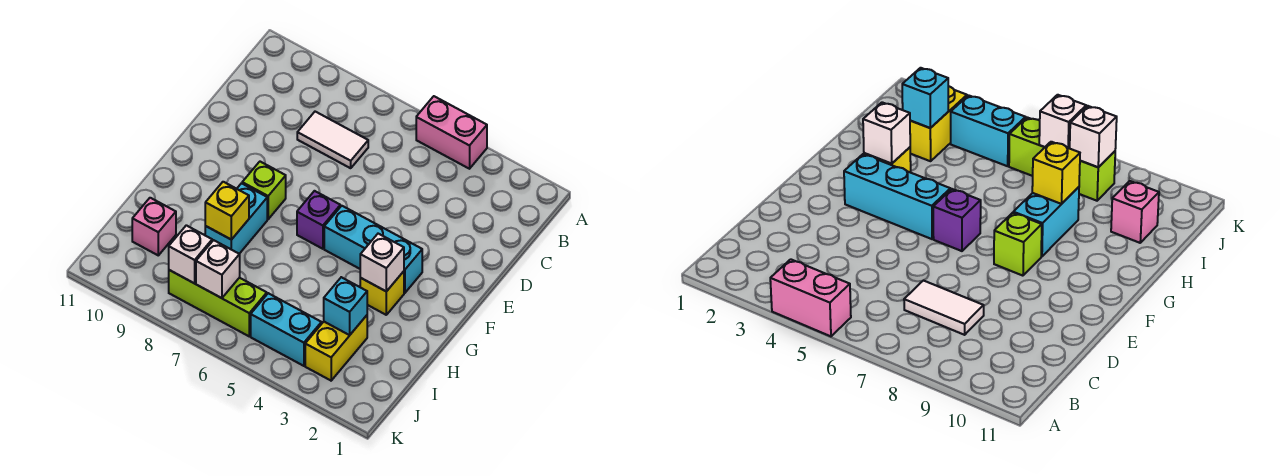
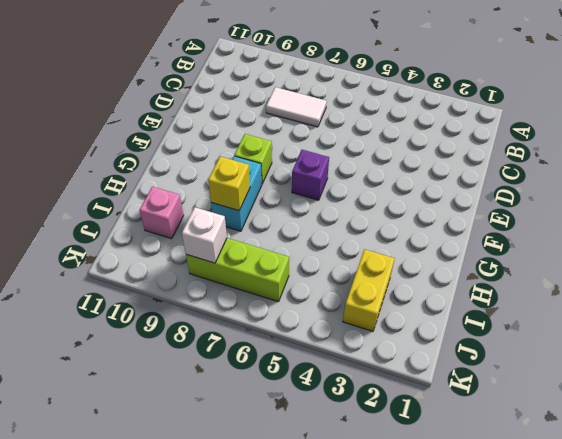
none -> pink 1x2 brick [416,96,487,169]
none -> cyan 1x3 brick [324,206,422,293]
none -> yellow 1x1 brick [360,271,404,315]

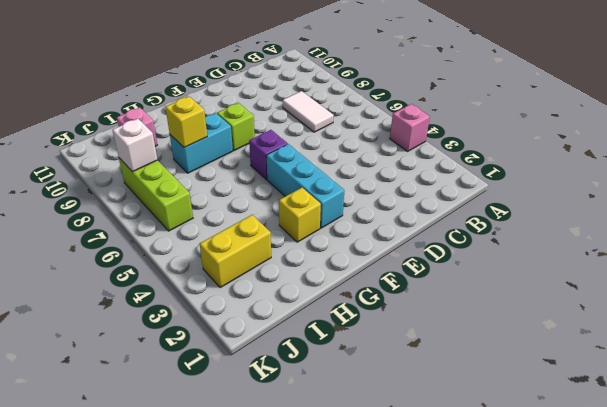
pink 1x1 brick [390,104,430,151] -> pink 1x2 brick [416,96,487,169]
none -> cyan 1x2 brick [251,293,321,366]
none -> white 1x1 brick [360,234,404,291]
none -> cyan 1x1 brick [324,277,367,335]

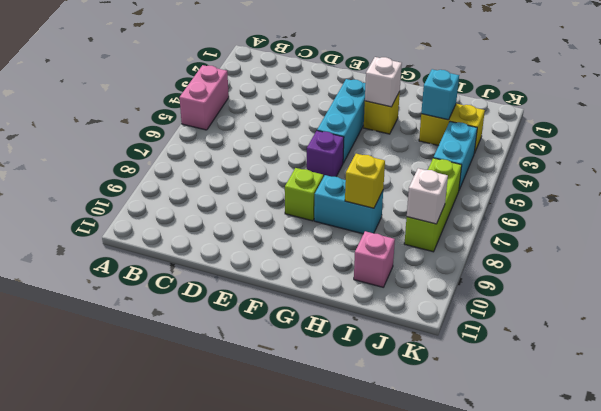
none -> white 1x2 tile [297,112,368,168]
none -> white 1x1 brick [196,240,240,298]

